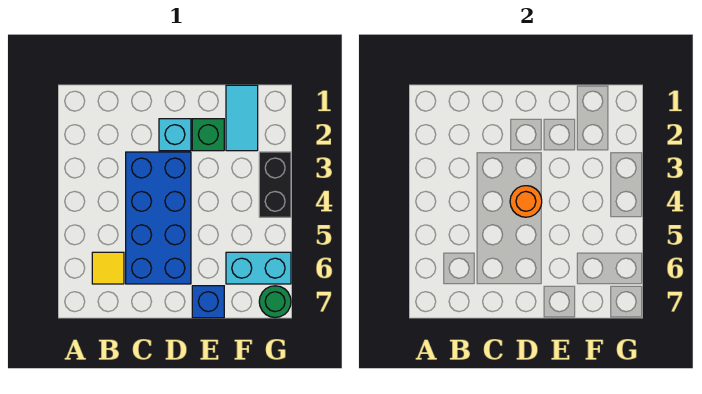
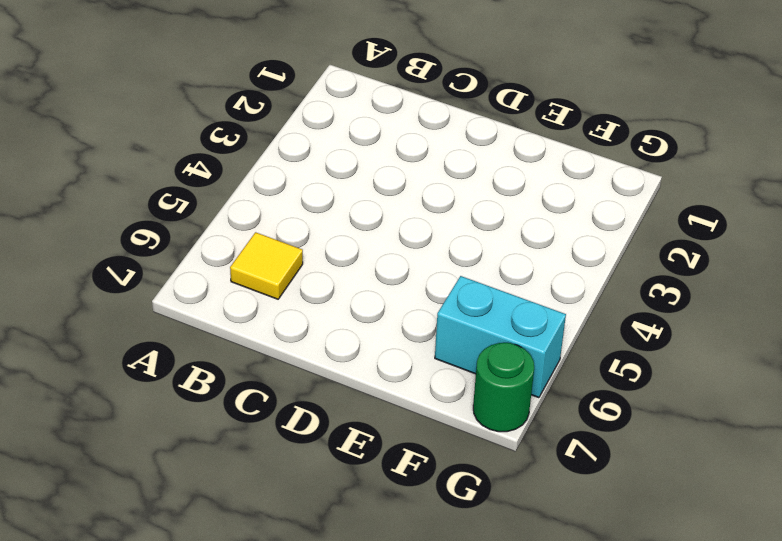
none -> blue 2x4 brick [126,152,191,284]
none -> cyan 1x1 brick [159,119,191,151]

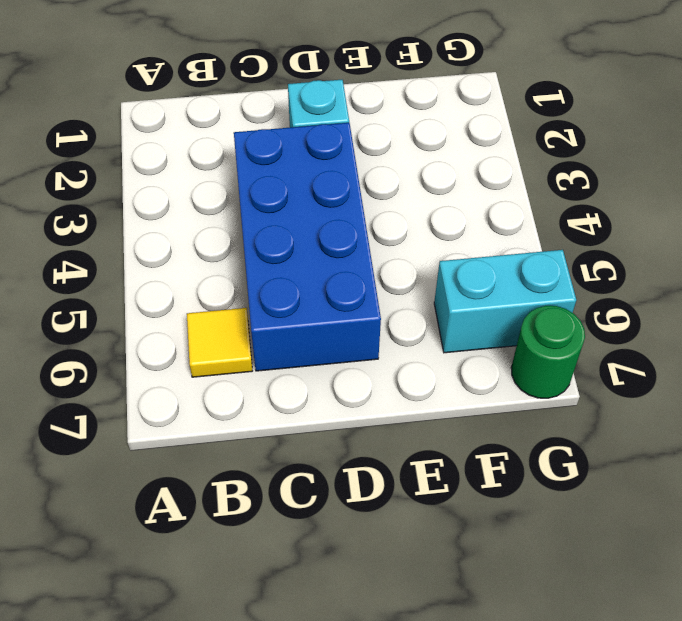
none -> green 1x1 brick [192,119,224,151]
none -> blue 1x1 brick [192,286,224,318]

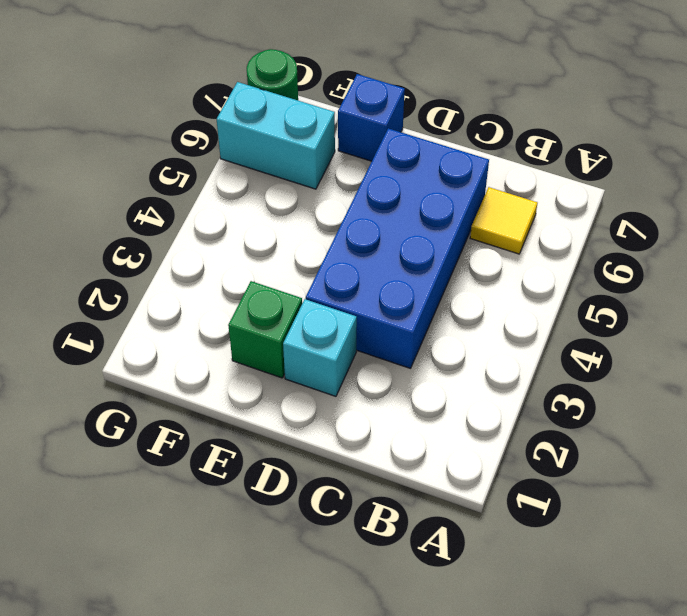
none -> cyan 1x2 tile [226,85,258,151]
none -> black 1x2 brick [259,152,291,217]

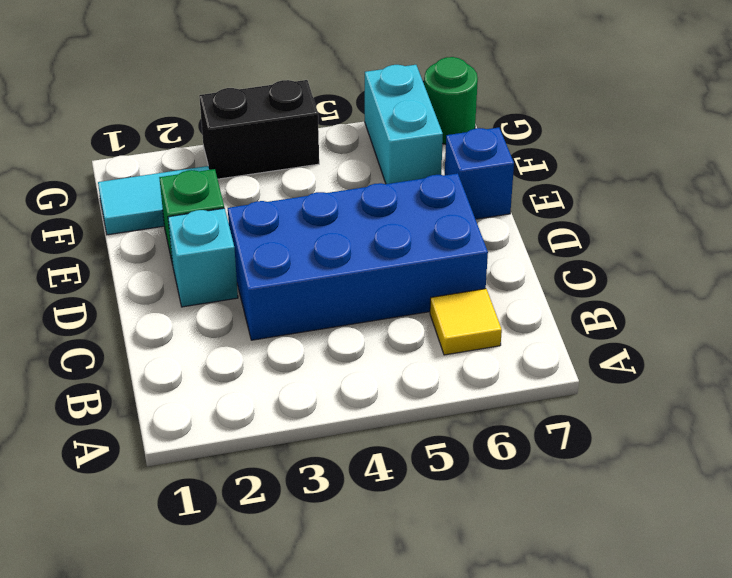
none -> orange 1x1 round brick [510,186,542,217]

